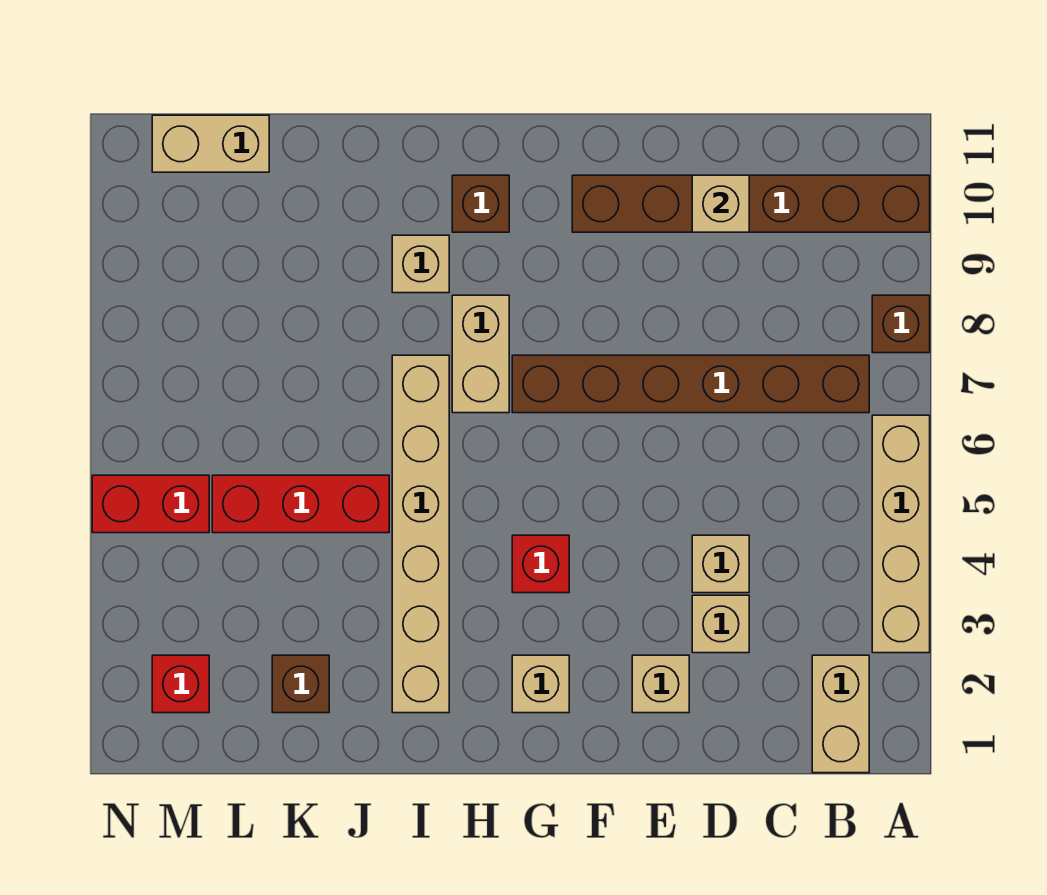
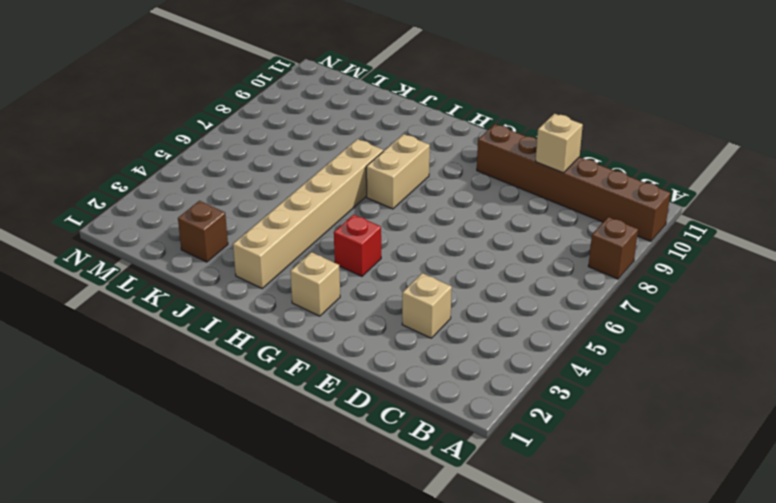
none -> tan 1x4 brick [872,415,930,653]
none -> tan 1x2 brick [812,655,869,773]
none -> brown 1x6 brick [512,355,869,413]

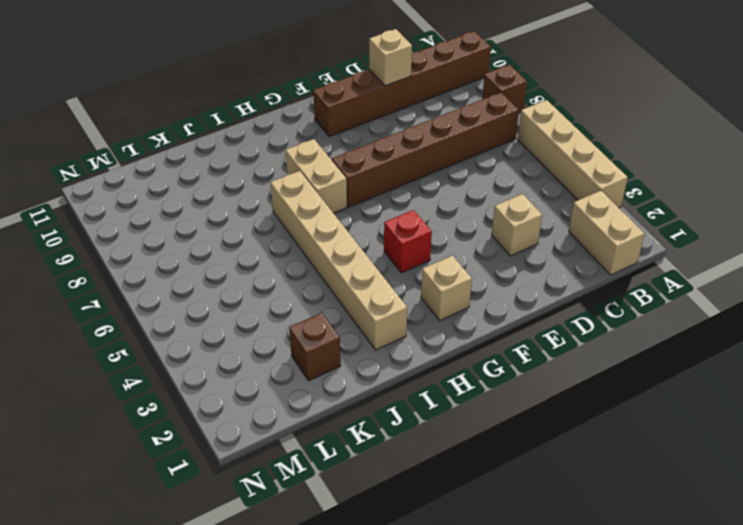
none -> tan 1x1 brick [692,535,749,593]
none -> tan 1x1 brick [632,655,689,713]
none -> brown 1x1 brick [452,175,509,232]

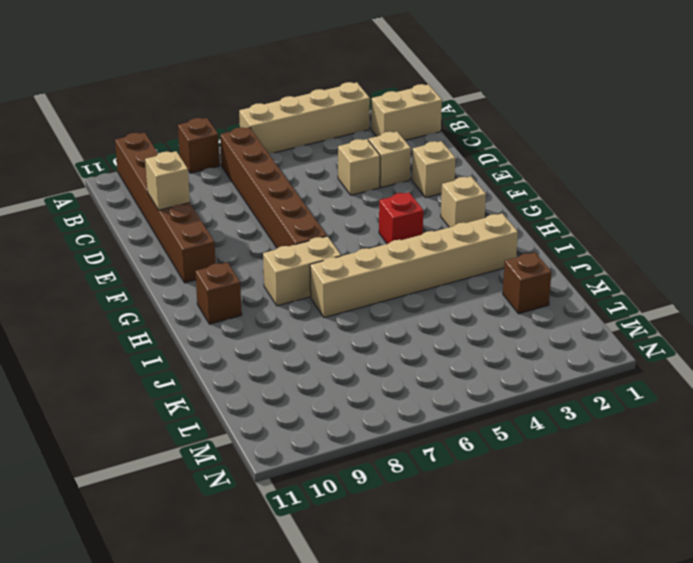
none -> tan 1x1 brick [392,235,449,293]
none -> red 1x3 brick [212,475,389,533]
none -> tan 1x2 brick [152,115,269,172]

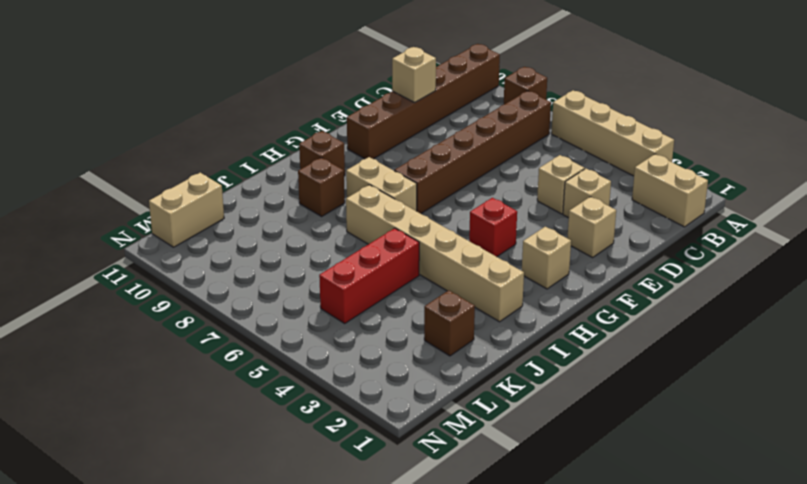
brown 1x1 brick [298,158,345,216] -> tan 1x1 brick [392,235,449,293]
none -> red 1x1 brick [152,655,209,713]
none -> red 1x2 brick [92,475,209,533]

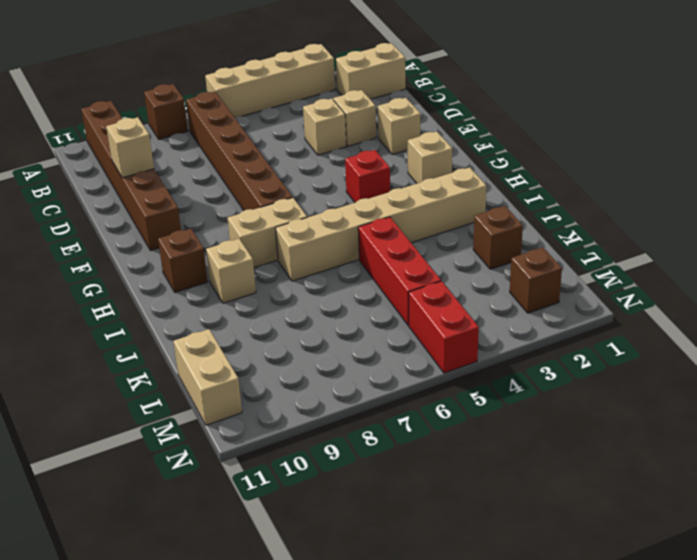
brown 1x1 brick [510,247,562,313] -> red 1x1 brick [152,655,209,713]

